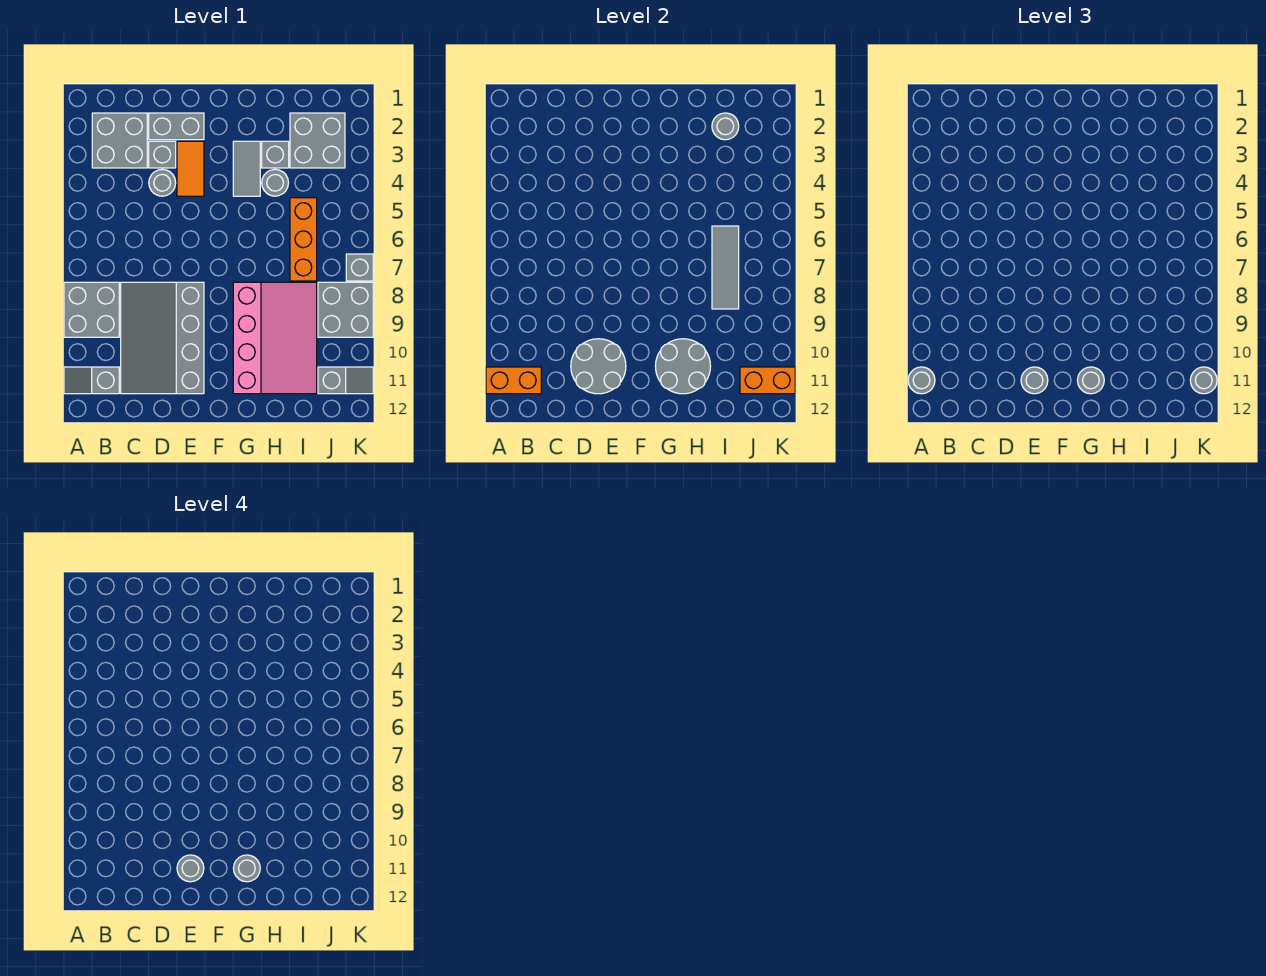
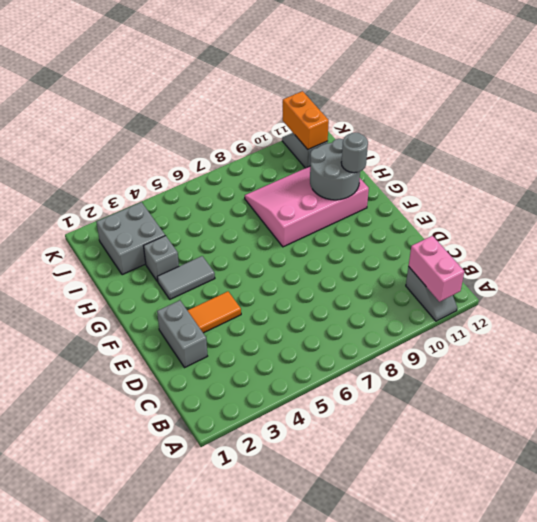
pink 1x2 brick [408,236,464,302] -> orange 1x2 brick [486,367,541,394]
none -> grey 2x2 brick [64,282,119,337]
none -> grey 2x2 brick [92,113,147,168]
none -> grey 3x4 slope [121,282,204,394]

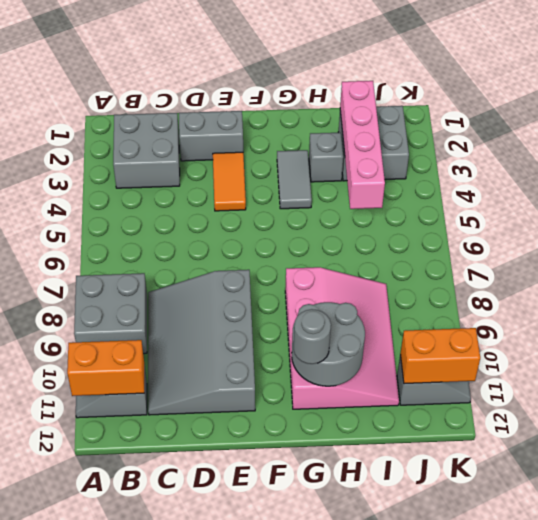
pink 1x4 brick [340,81,385,209] -> grey 1x1 round brick [712,113,739,140]
none -> grey 1x1 brick [149,141,176,168]
none -> grey 1x1 round brick [149,169,176,196]
none -> grey 1x1 round brick [262,169,288,196]

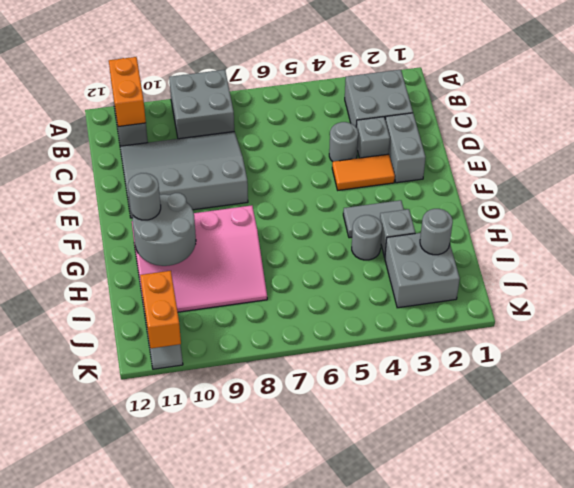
none -> orange 1x3 brick [290,198,317,281]
none -> grey 2x2 brick [318,282,373,337]
none -> grey 1x1 brick [346,254,373,281]

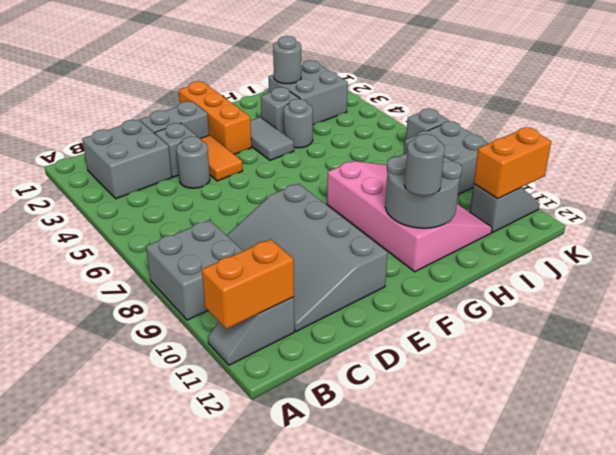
orange 1x3 brick [179,81,252,154] -> orange 1x3 brick moved to [290,198,317,281]
none -> grey 2x2 round brick [571,339,626,394]
none -> grey 1x3 tile [712,226,739,309]
none -> grey 1x1 round brick [908,367,935,394]

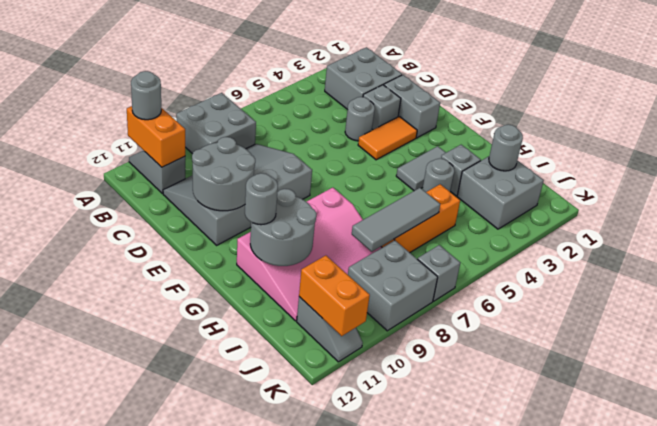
none -> grey 1x1 round brick [1021,367,1048,394]
none -> grey 1x1 round brick [1190,367,1217,394]
none -> grey 1x1 round brick [177,855,204,882]

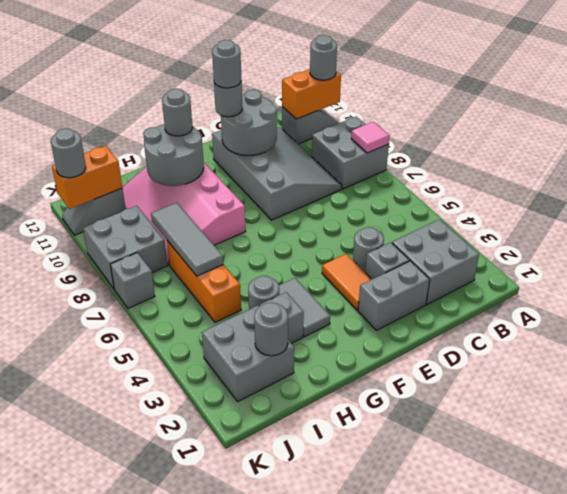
pink 1x1 tile [351,122,390,153] -> none
none -> grey 1x1 round brick [233,855,260,882]

